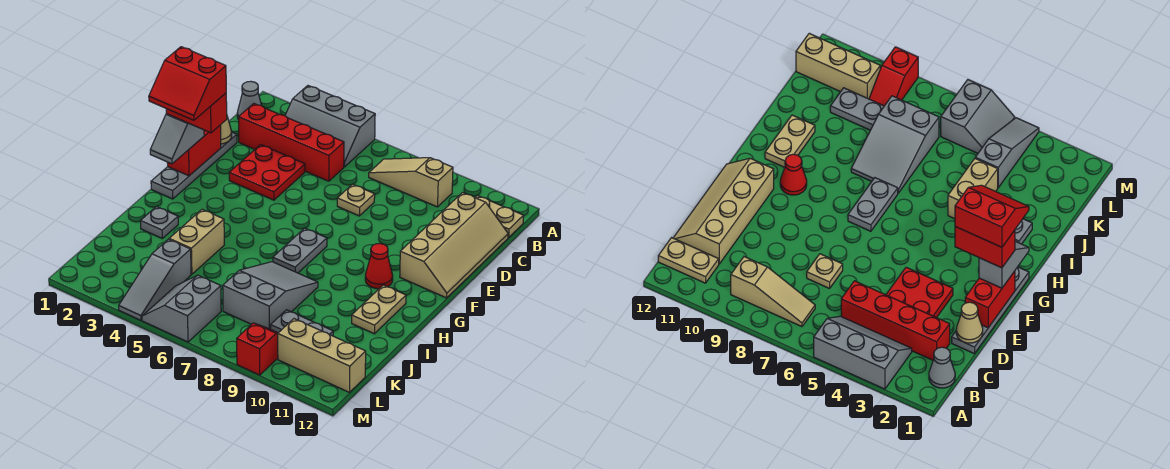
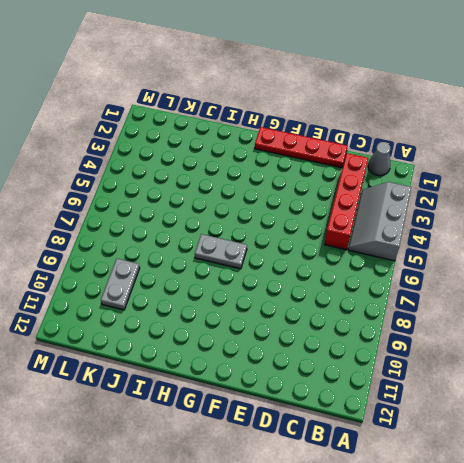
red 1x4 plate [255,127,348,168] -> grey 1x4 plate [151,132,237,199]
none -> tan 1x3 slope [369,158,453,207]
none -> tan 1x2 plate [475,196,524,237]
none -> tan 2x4 slope [400,193,508,298]

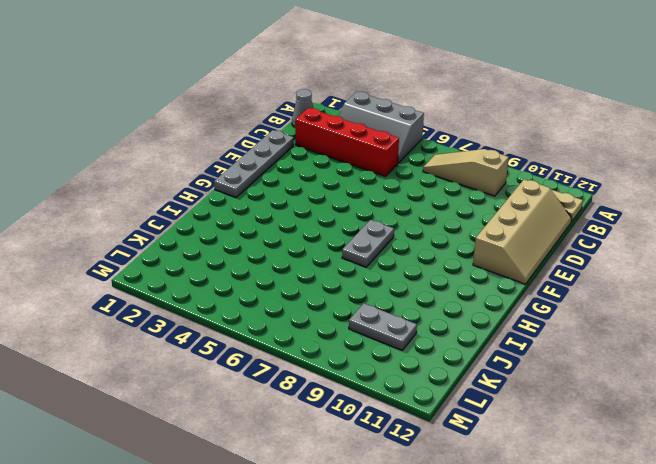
none -> red 2x2 plate [229,145,305,200]
none -> tan 1x1 plate [337,184,375,216]
none -> red 1x1 cone [365,244,393,289]

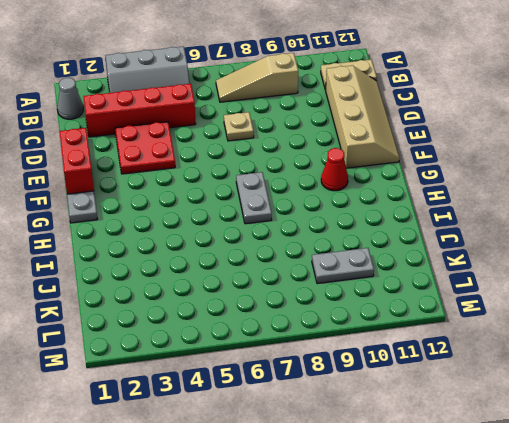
none -> tan 1x2 plate [352,285,406,334]
none -> grey 1x1 plate [141,207,178,238]
none -> tan 1x2 brick [169,209,224,274]

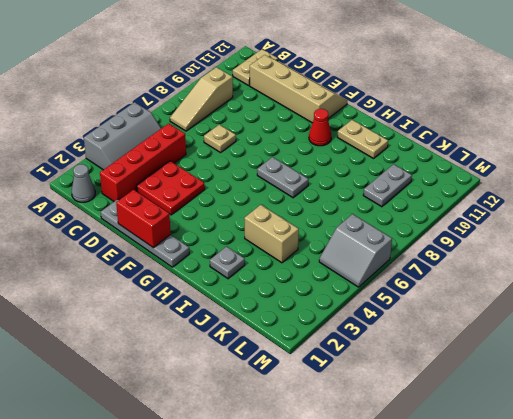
none -> grey 2x3 slope [223,262,318,329]
none -> grey 1x3 slope [119,239,191,320]
none -> red 1x2 slope [237,323,278,375]

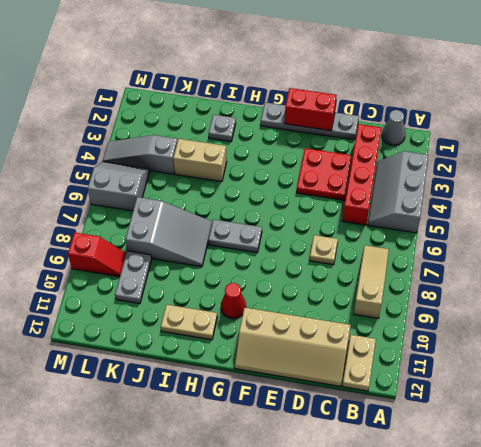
none -> tan 1x3 brick [278,319,366,392]
none -> tan 1x1 cone [221,117,232,144]
none -> grey 1x2 slope [150,114,204,164]

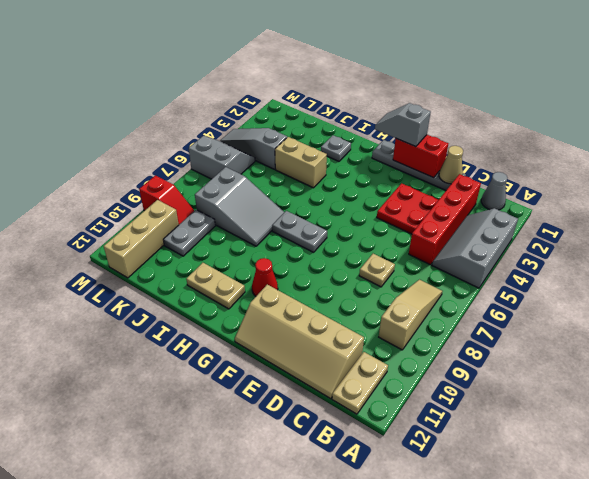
none -> red 1x2 brick [166,93,227,133]
none -> red 2x2 slope [149,47,226,120]

